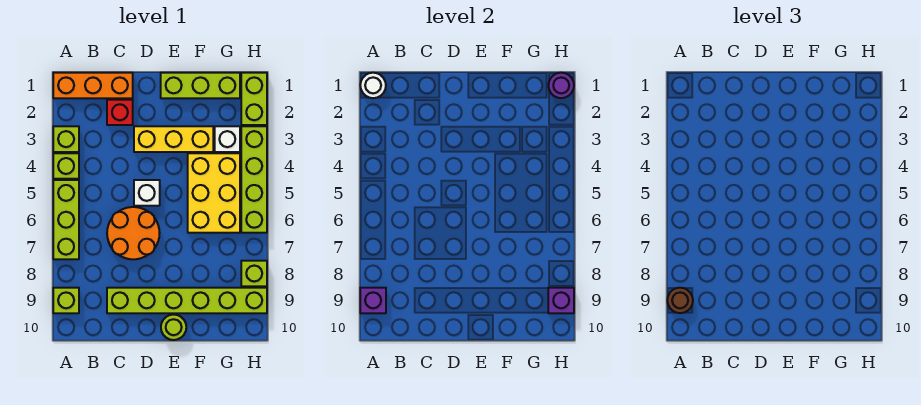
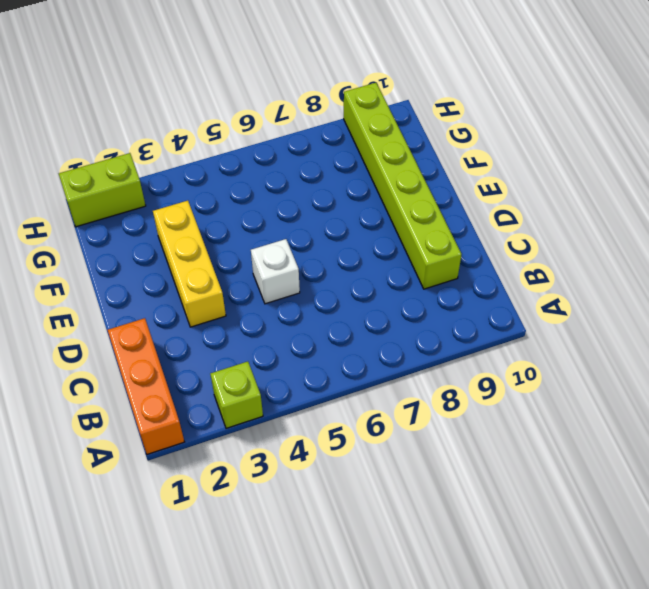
none -> lime 1x1 brick [53,153,79,179]
none -> lime 1x3 brick [53,180,79,259]
none -> lime 1x1 brick [53,288,79,313]

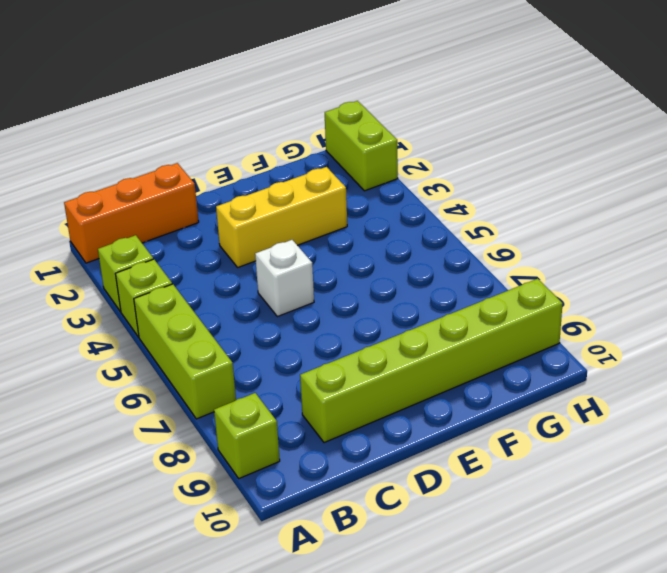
none -> red 1x1 brick [107,100,133,125]
none -> orange 2x2 round brick [107,207,160,259]
none -> lime 1x3 brick [161,73,240,98]

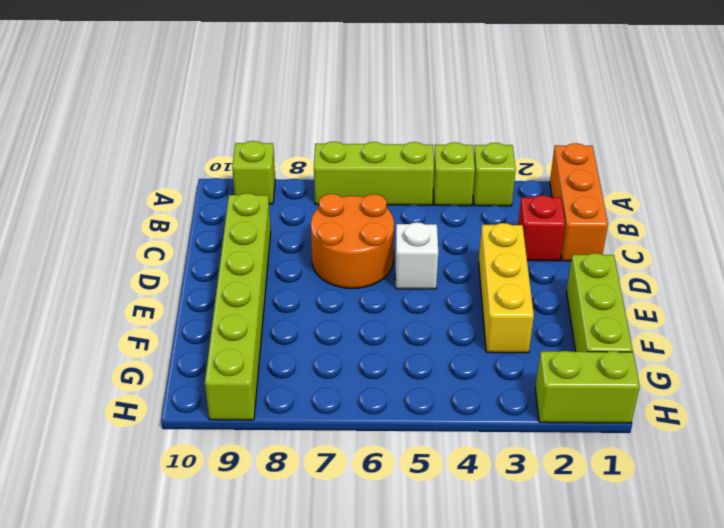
none -> lime 1x1 round brick [161,315,186,340]
none -> yellow 2x3 brick [188,153,240,233]
none -> white 1x1 brick [215,126,240,152]

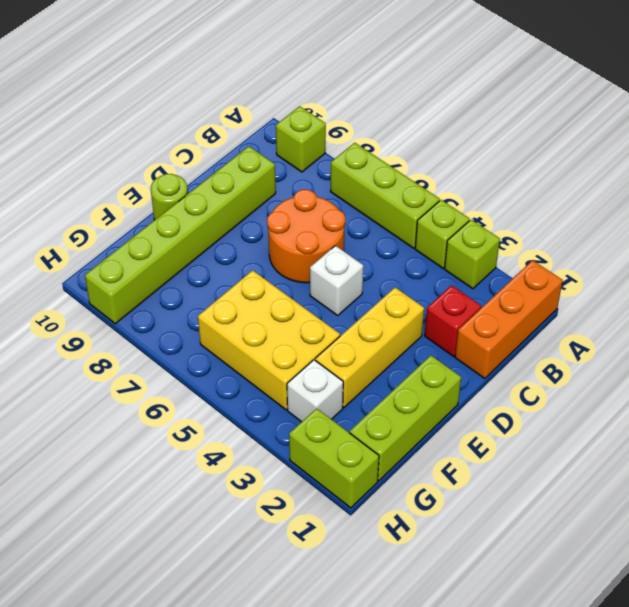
none -> lime 1x4 brick [241,126,267,233]
none -> lime 1x1 brick [241,261,267,286]
none -> white 1x1 round brick [360,73,386,98]

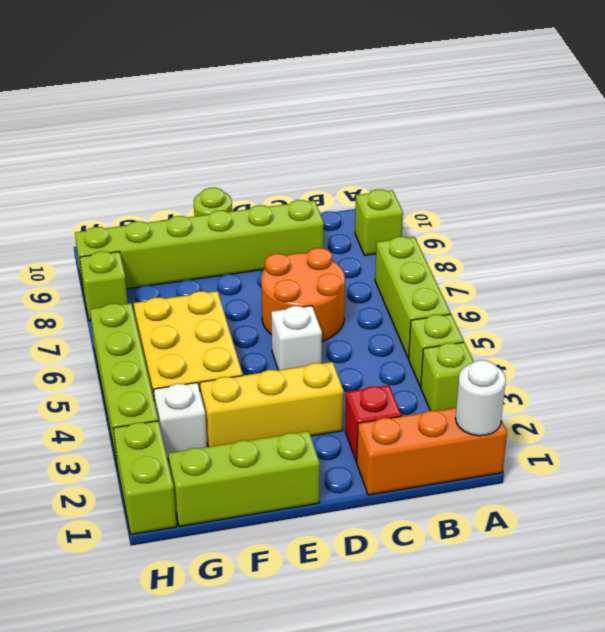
none -> purple 1x1 brick [360,288,386,313]
none -> purple 1x1 round brick [548,73,574,98]
none -> purple 1x1 brick [548,288,574,313]

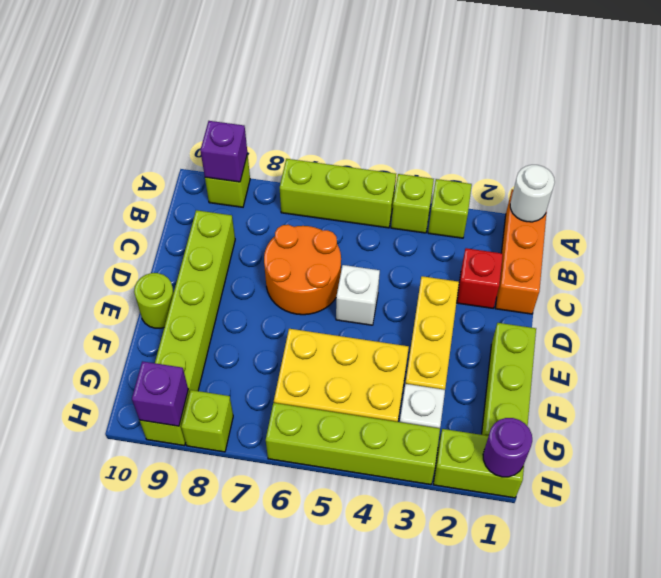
none -> brown 1x1 round brick [667,288,693,313]

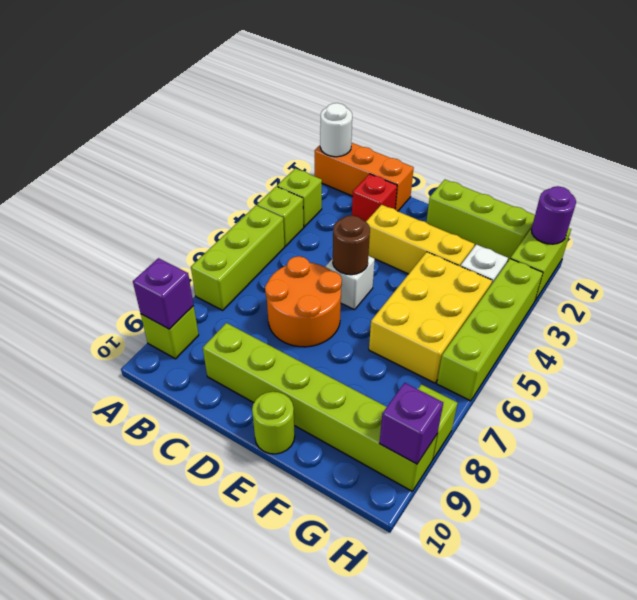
brown 1x1 round brick [332,215,370,275] -> brown 1x1 round brick moved to [667,288,693,313]

